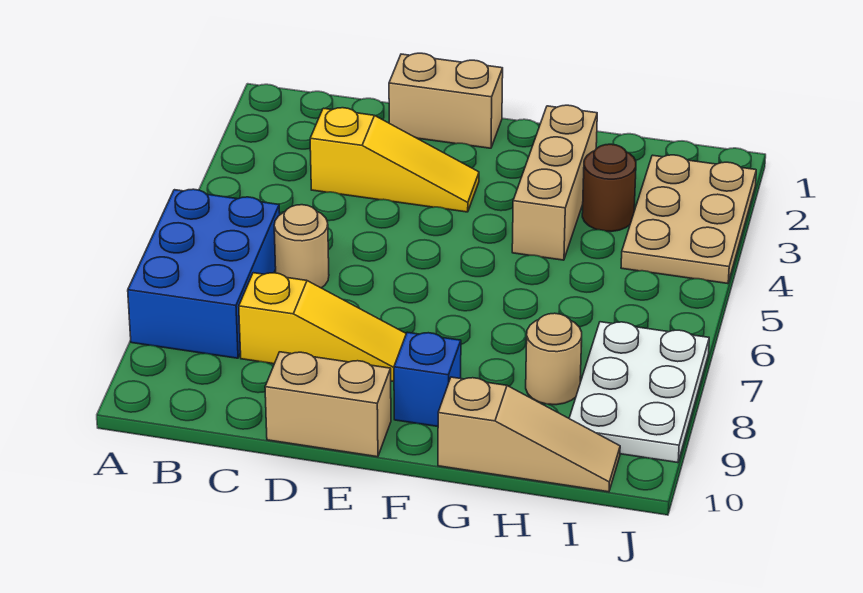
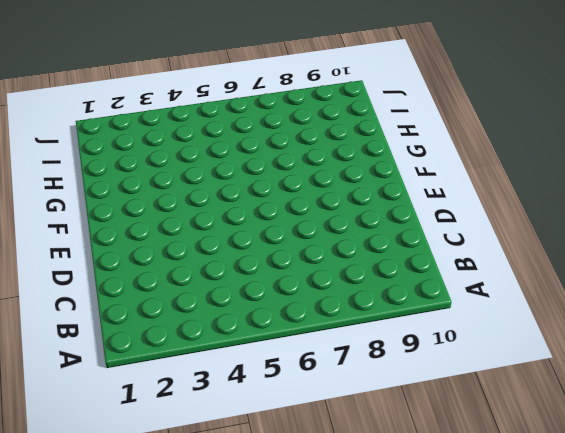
none -> blue 2x3 brick [128,189,280,358]
none -> yellow 1x3 slope [310,108,479,212]
none -> tan 1x1 round brick [274,205,329,288]

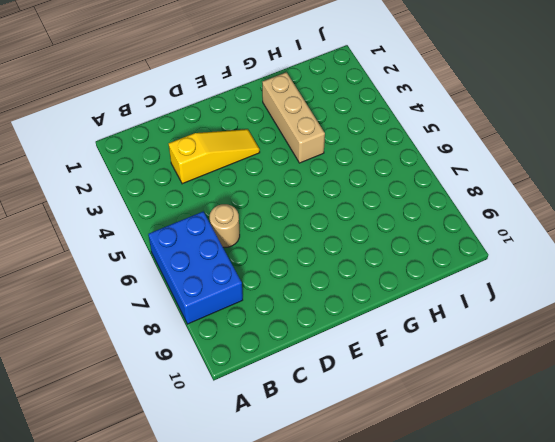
none -> yellow 1x3 slope [239,273,406,381]
none -> tan 1x2 brick [389,53,503,148]
none -> tan 1x2 brick [265,352,391,457]

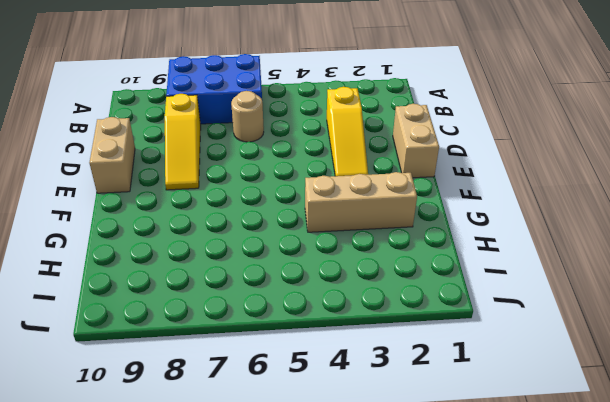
none -> blue 1x1 brick [394,332,461,427]
none -> tan 1x3 slope [438,377,620,492]
none -> brown 1x1 round brick [582,144,636,232]

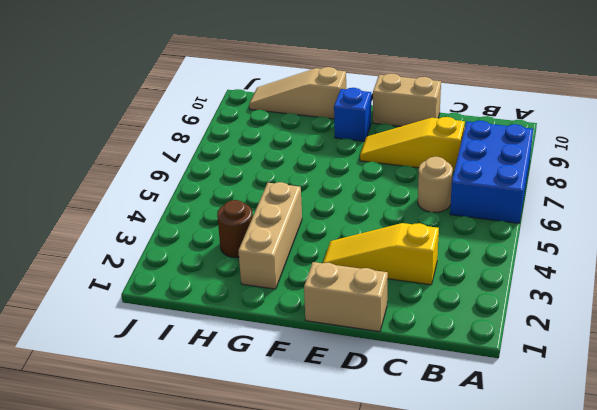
none -> tan 1x1 round brick [526,313,582,405]
none -> tan 2x3 plate [621,155,756,284]
none -> white 2x3 plate [569,322,709,463]

